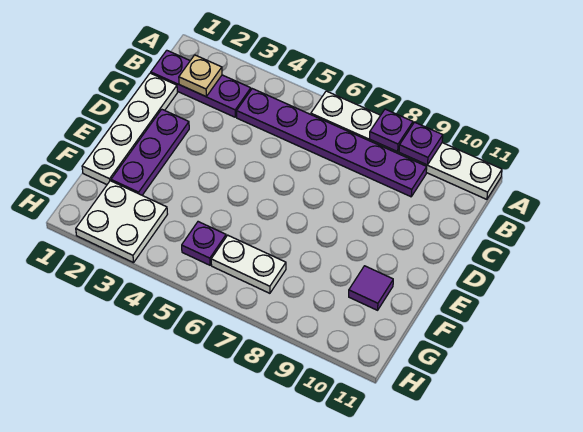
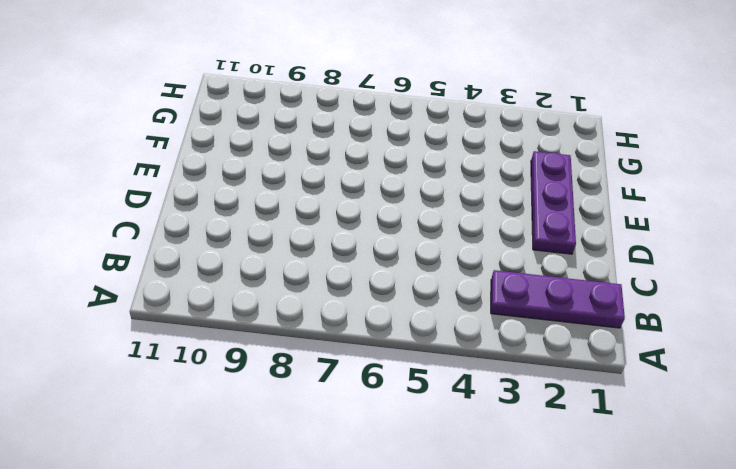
none -> white 1x6 plate [311,91,502,199]
none -> purple 1x6 plate [237,89,427,197]
none -> white 1x4 plate [82,73,177,185]

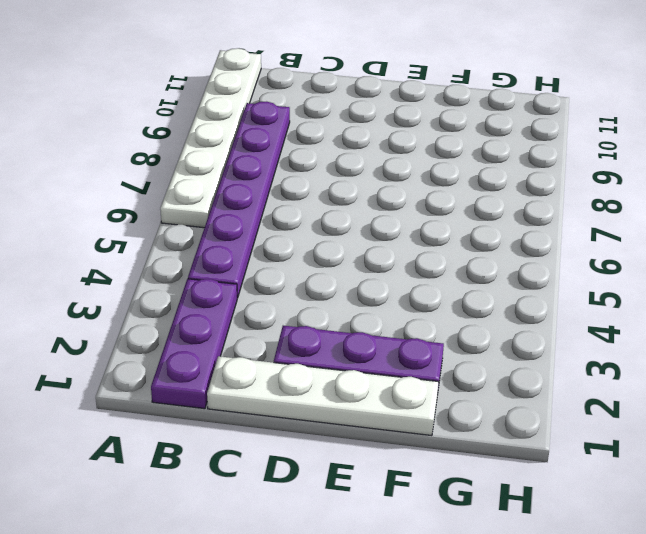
none -> purple 1x1 tile [349,266,393,310]
none -> white 2x2 plate [76,181,167,263]
none -> purple 1x1 plate [182,222,226,265]

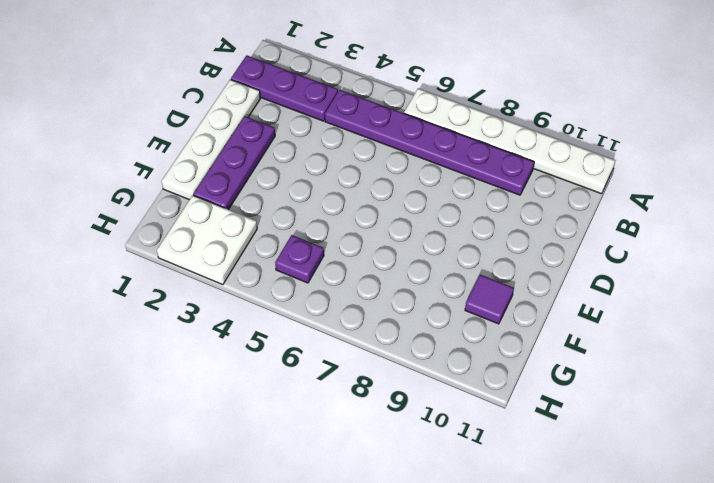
none -> white 1x2 plate [211,235,286,293]
none -> purple 1x1 plate [370,109,413,152]
none -> purple 1x1 plate [399,122,443,165]

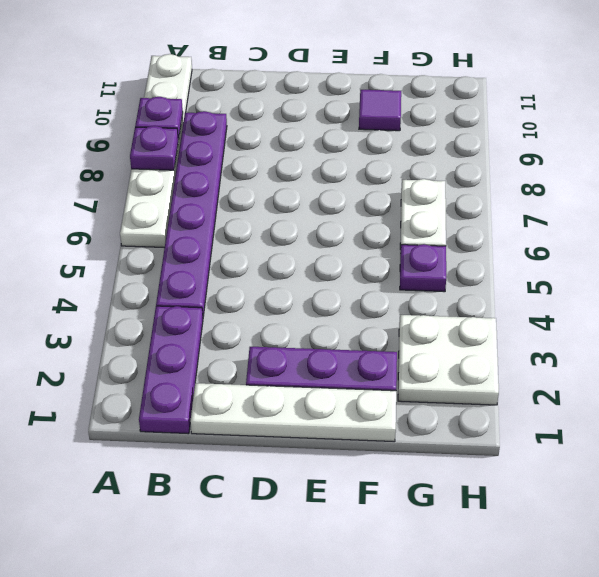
none -> tan 1x1 plate [179,55,222,96]

